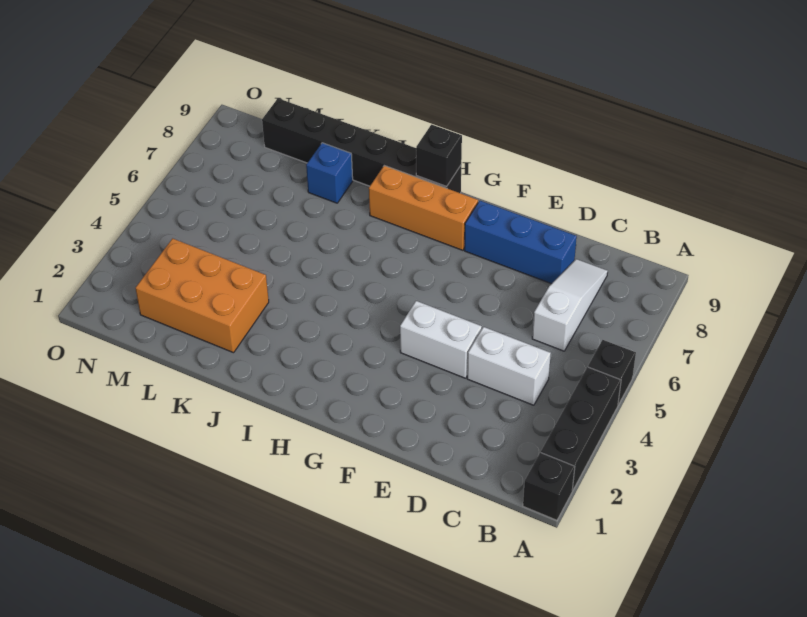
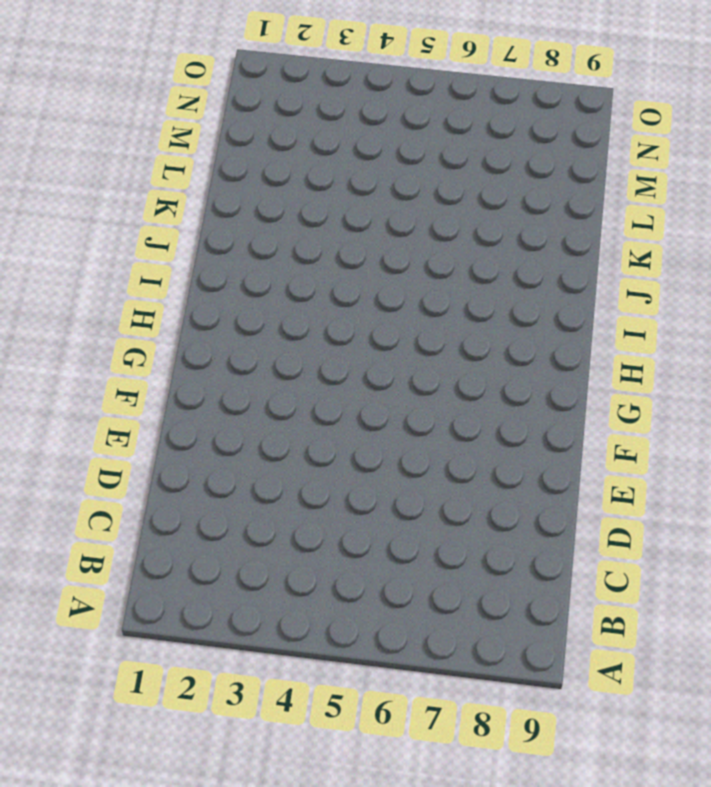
none -> black 1x1 brick [523,453,575,520]
none -> black 1x3 brick [541,367,621,491]
none -> black 1x1 brick [588,340,636,405]

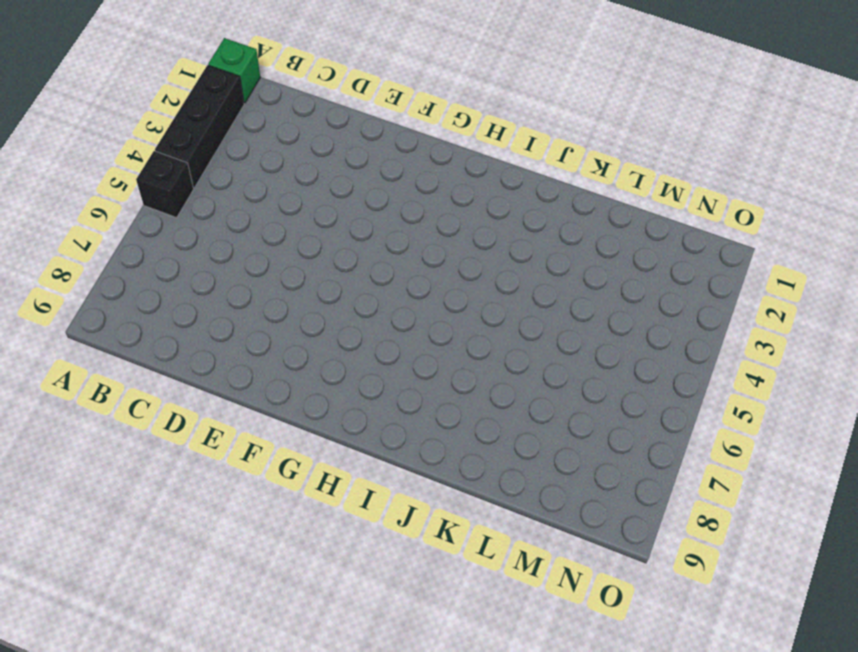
green 1x1 brick [208,38,260,103] -> black 1x1 brick [523,453,575,520]
none -> white 1x2 brick [467,327,551,405]
none -> white 1x3 slope [532,259,608,351]
none -> blue 1x3 brick [464,201,577,284]

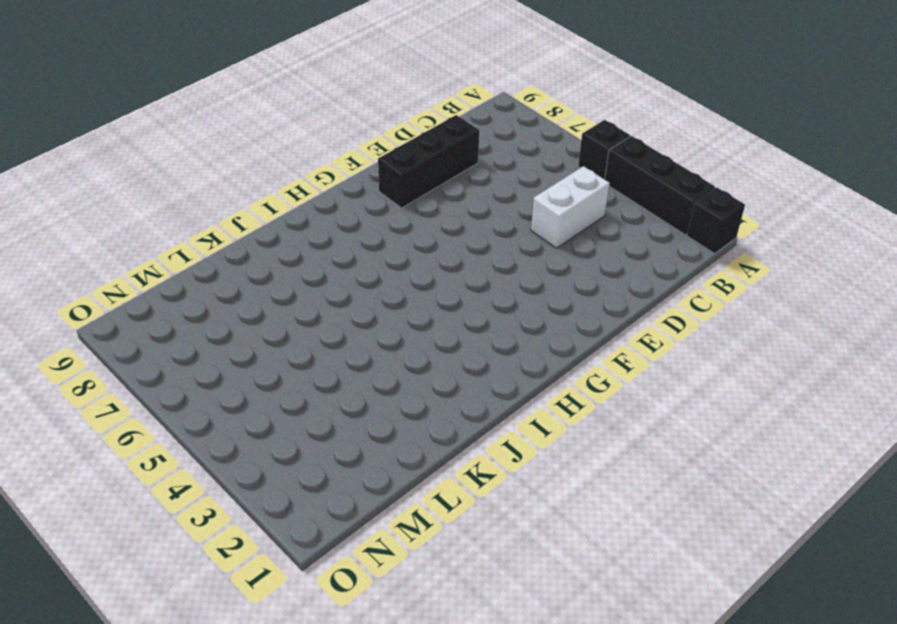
black 1x3 brick [378,115,479,208] -> blue 1x3 brick [464,201,577,284]
none -> white 1x3 slope [532,259,608,351]
none -> white 1x2 brick [400,301,482,378]
none -> orange 1x3 brick [369,166,478,250]

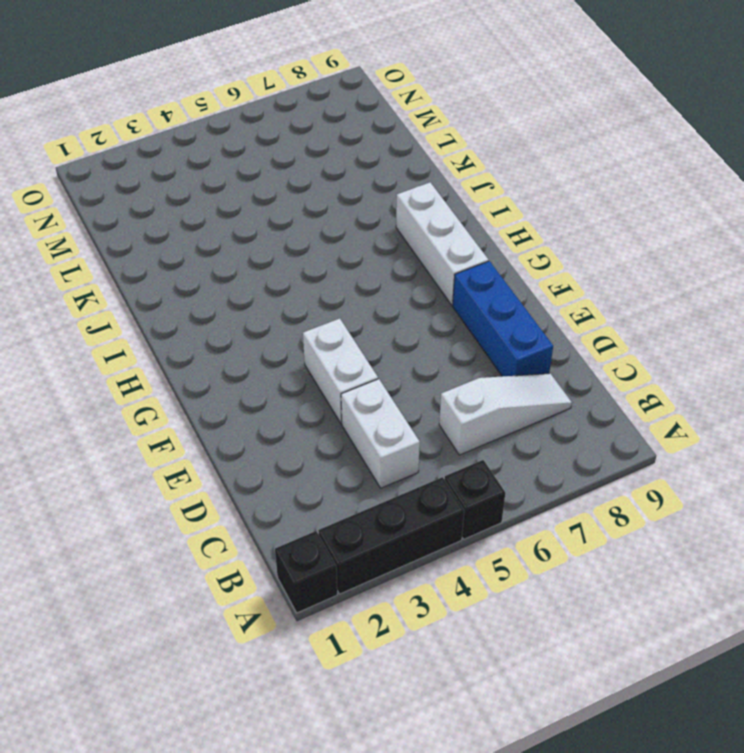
white 1x3 brick [396,182,489,305] -> orange 1x3 brick [369,166,478,250]
none -> black 1x6 brick [262,98,461,193]
none -> orange 2x3 brick [136,238,269,353]
none -> blue 1x1 brick [306,143,353,203]

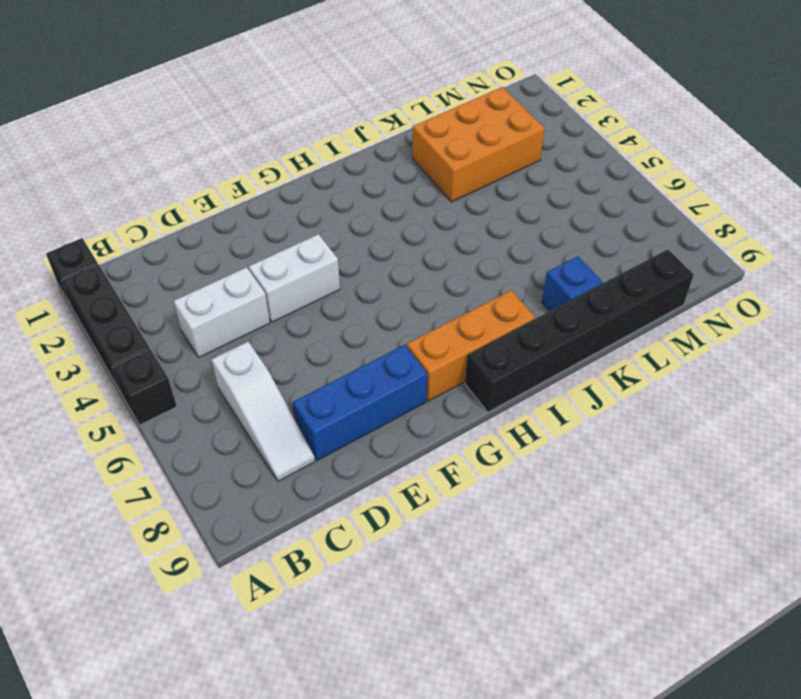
none -> black 1x1 brick [416,125,462,186]

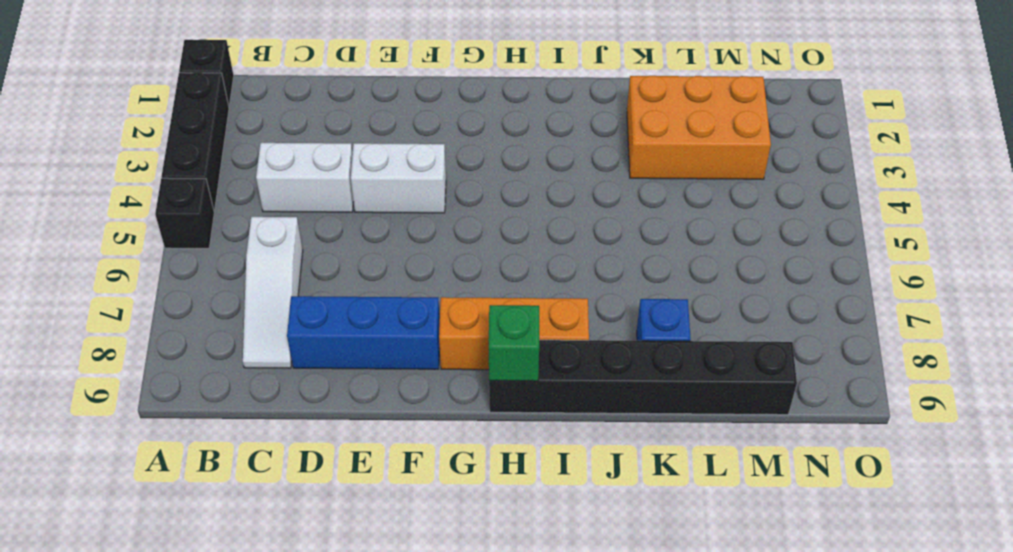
green 1x1 brick [489,305,539,381] -> black 1x1 brick [416,125,462,186]

